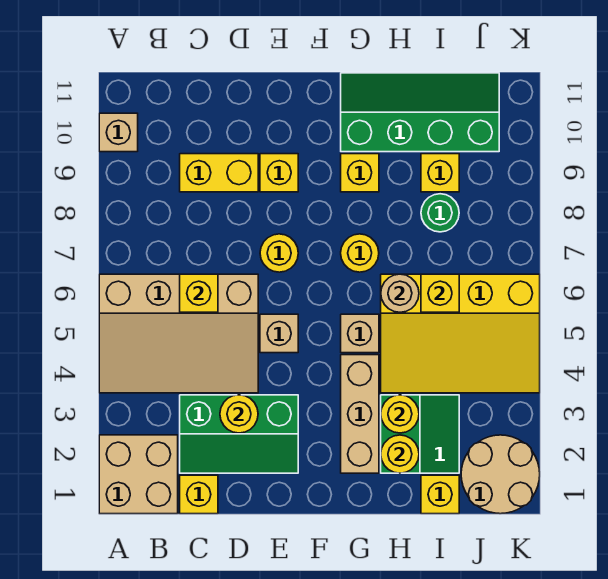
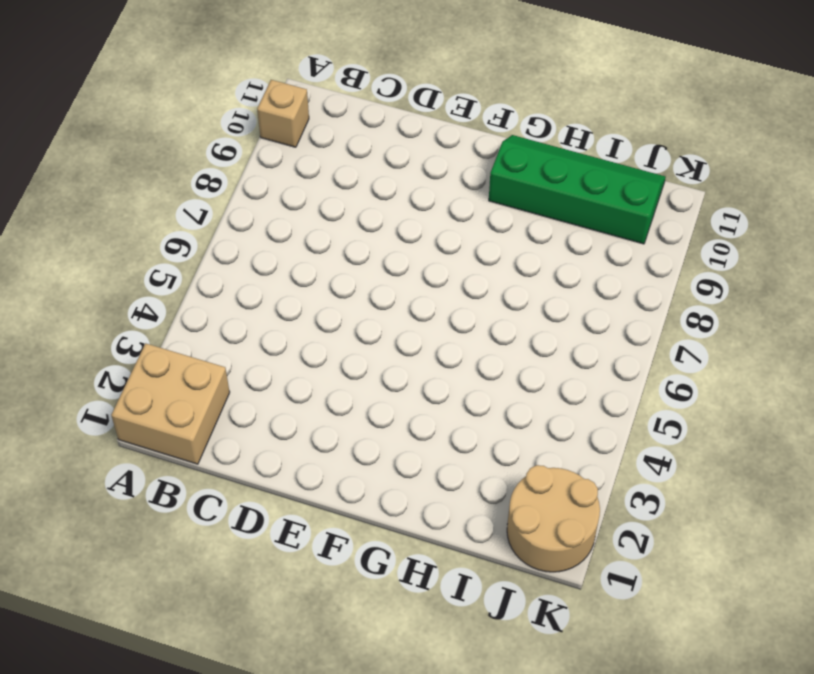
none -> tan 3x4 slope [99,274,258,393]
none -> yellow 1x1 brick [180,475,218,514]
none -> green 2x3 slope [180,395,298,473]

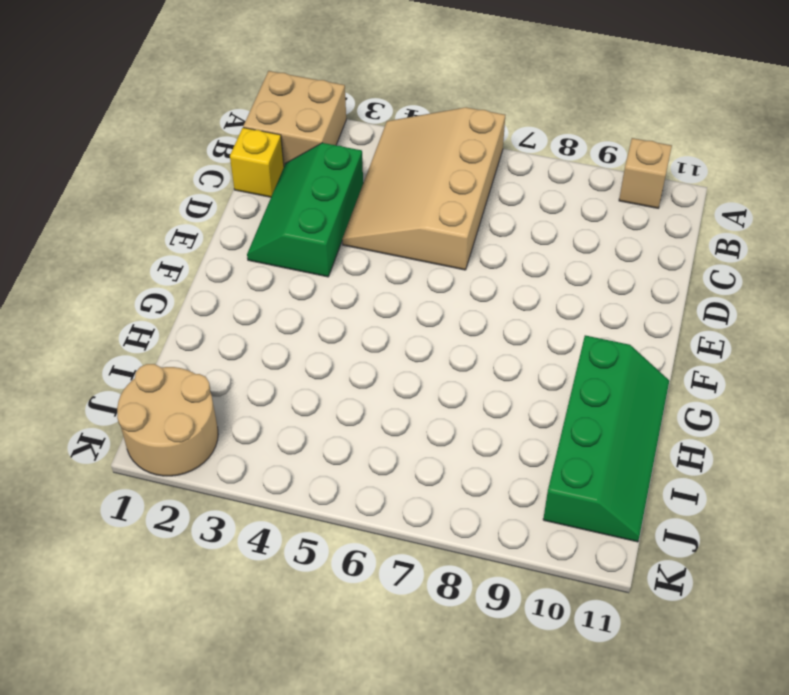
none -> yellow 1x2 brick [180,154,258,192]
none -> tan 1x1 brick [260,314,298,353]
none -> yellow 1x1 round brick [260,234,298,272]

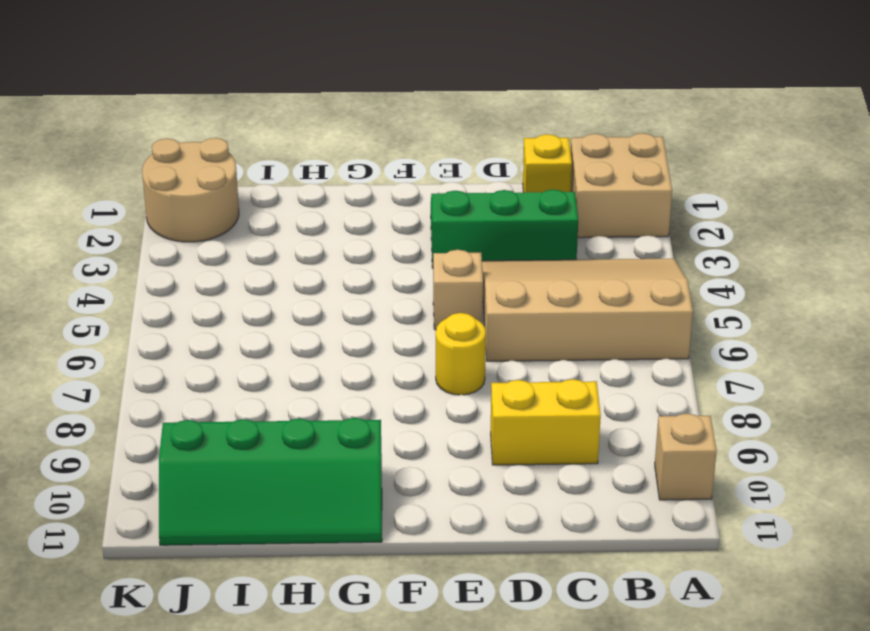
none -> yellow 1x1 brick [260,154,298,192]
none -> tan 1x3 brick [341,355,379,473]
none -> tan 1x1 brick [341,314,379,353]

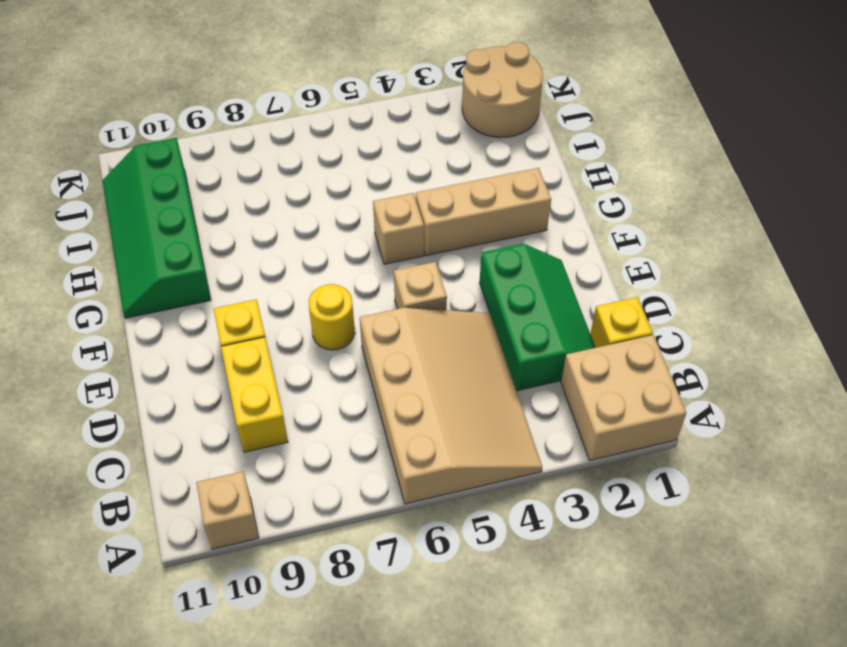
none -> yellow 1x1 round brick [341,234,379,272]
none -> yellow 1x1 brick [341,154,379,192]
none -> green 2x2 slope [381,395,459,473]

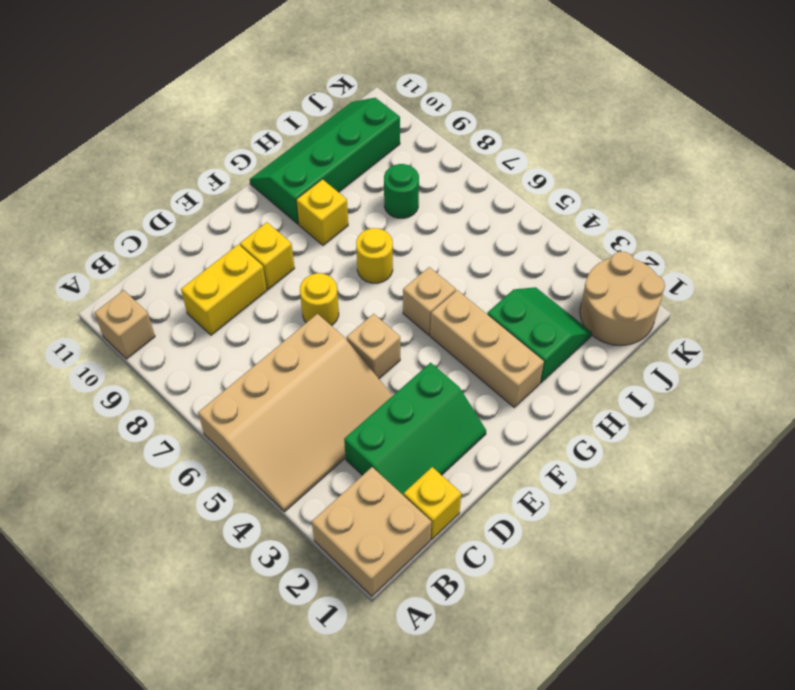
none -> yellow 3x4 slope [381,274,540,393]
none -> yellow 1x1 brick [421,475,459,514]
none -> yellow 1x1 brick [421,154,459,192]

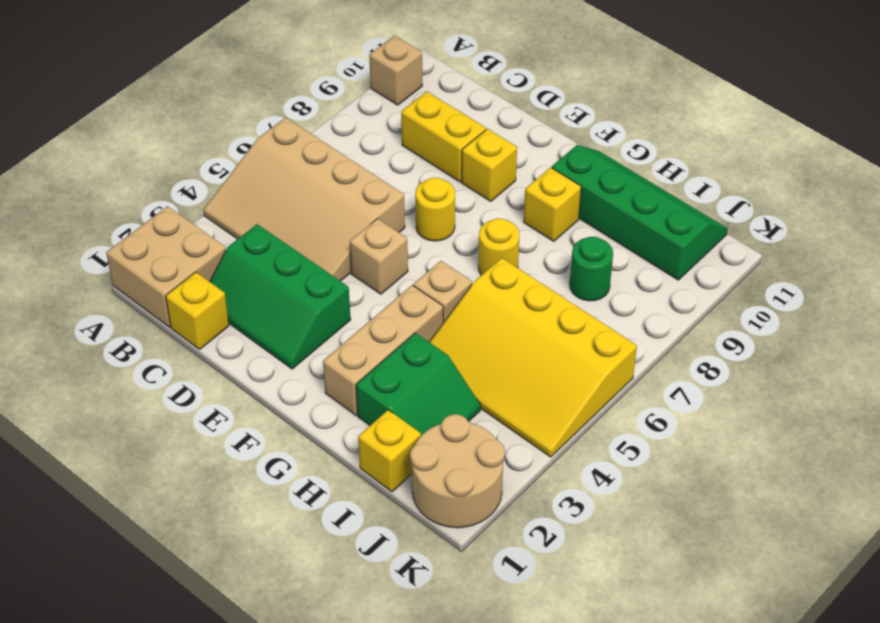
none -> yellow 1x1 brick [421,154,459,192]
none -> yellow 1x1 brick [180,274,218,312]
none -> yellow 1x1 round brick [220,395,258,433]

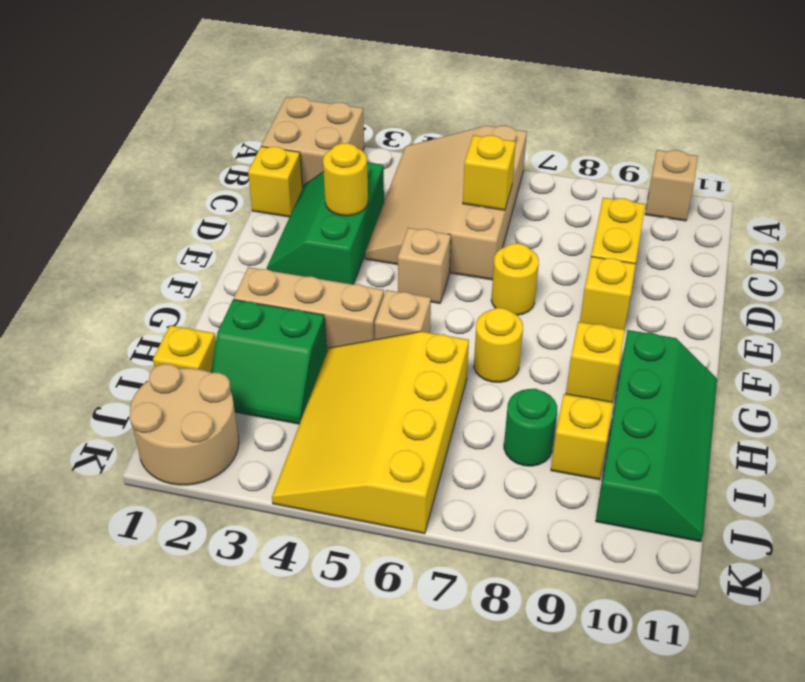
none -> yellow 1x1 round brick [381,435,419,473]
none -> yellow 1x1 round brick [381,395,419,433]
none -> tan 1x1 round brick [381,274,419,312]

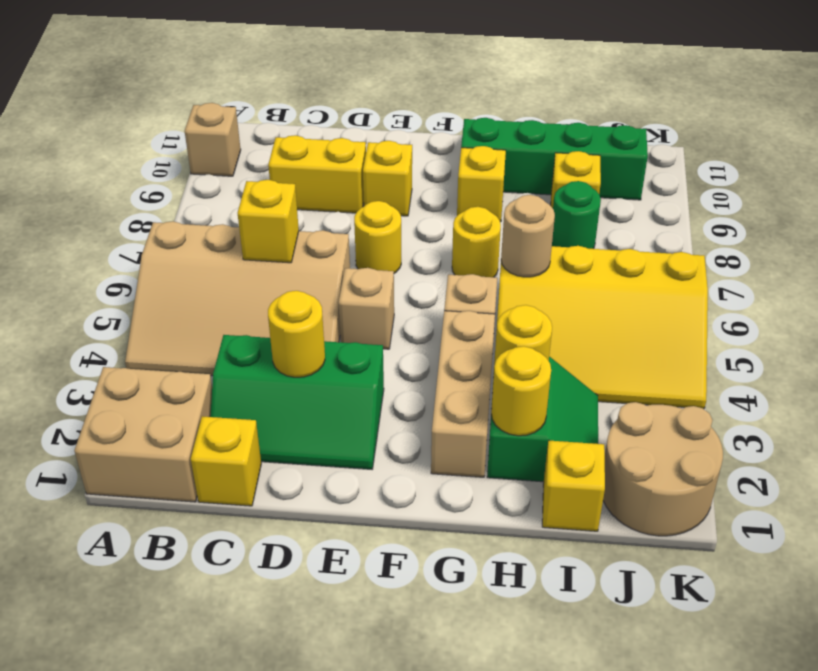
none -> yellow 1x1 brick [421,274,459,312]

